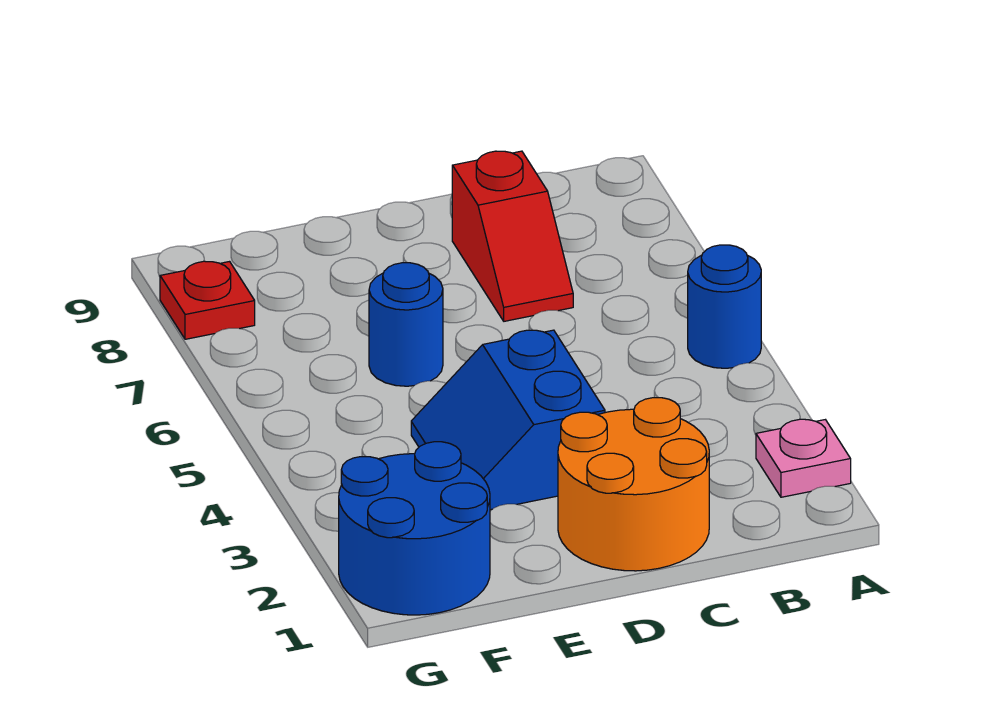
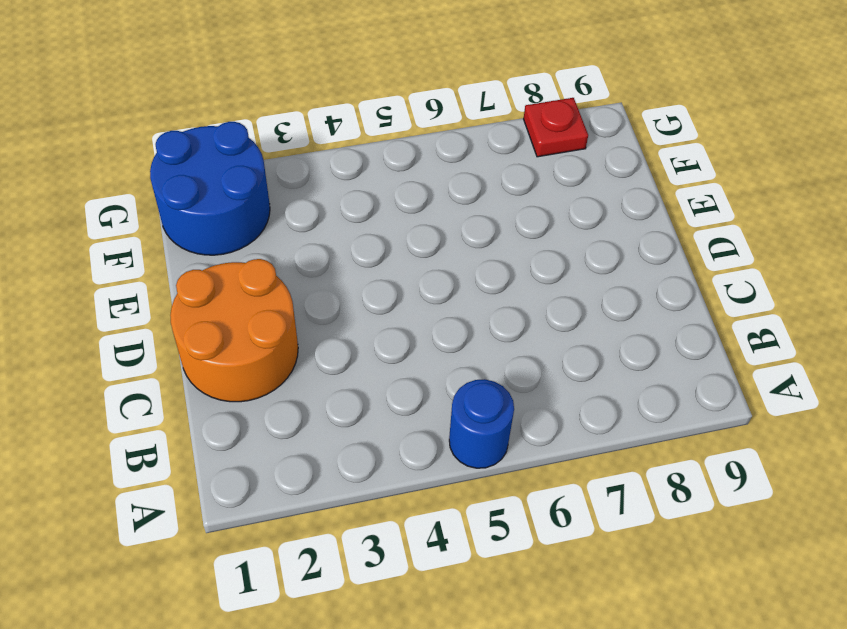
none -> pink 1x1 plate [756,419,851,497]
none -> red 1x2 slope [452,151,573,321]

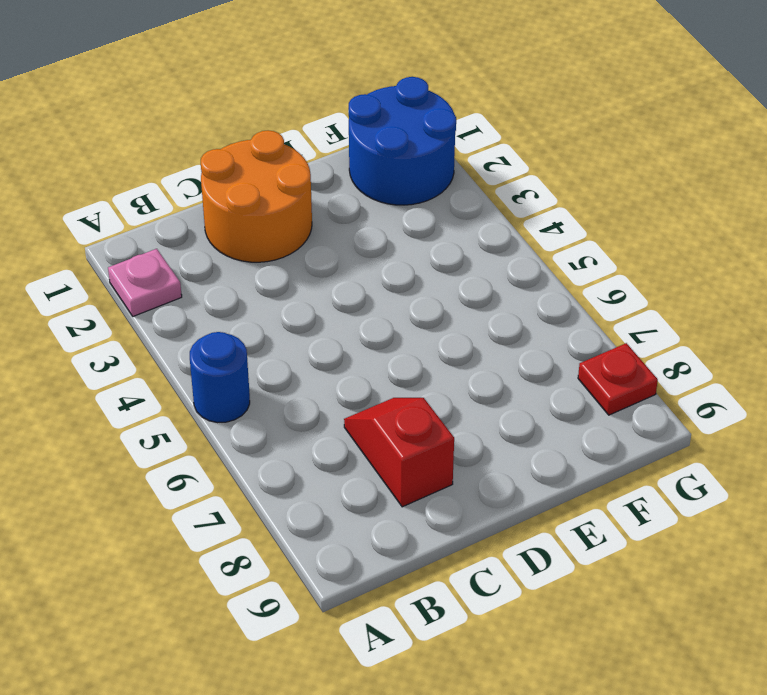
none -> blue 2x2 slope [411,330,605,510]
none -> blue 1x1 round brick [369,263,443,386]

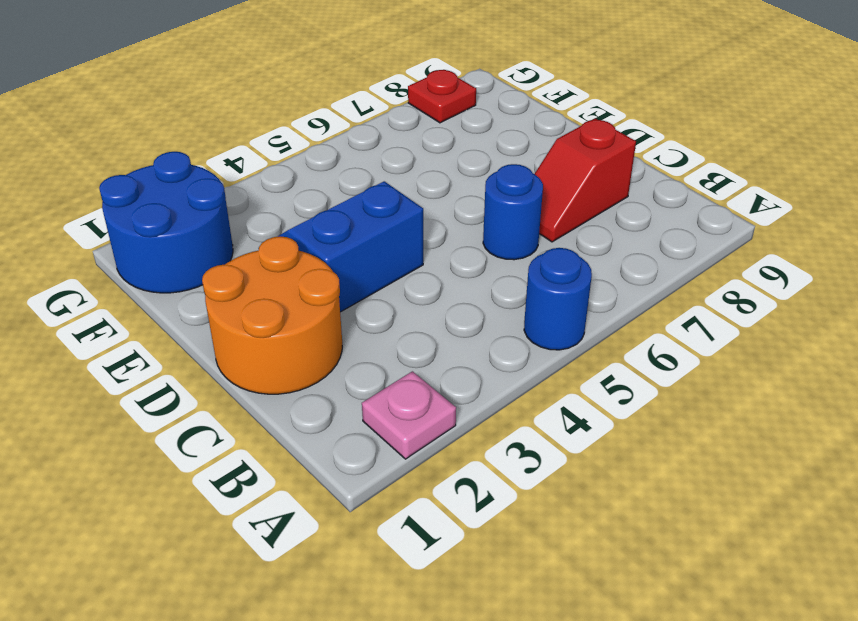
blue 1x1 round brick [483,164,543,260] -> blue 1x1 round brick moved to [369,263,443,386]

